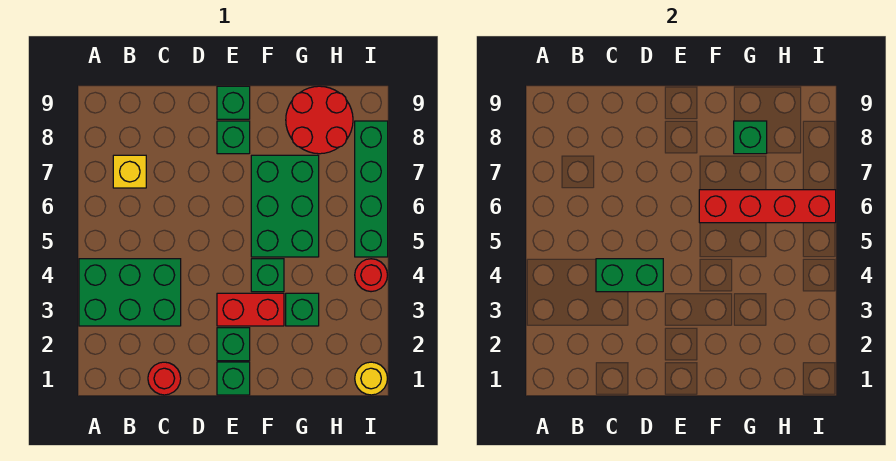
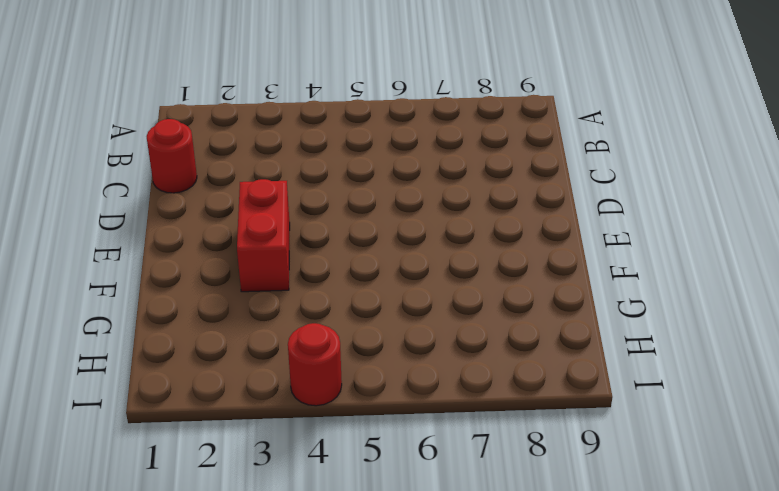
none -> green 2x3 brick [79,259,181,326]
none -> yellow 1x1 brick [113,155,146,188]
none -> green 1x1 brick [217,362,250,395]

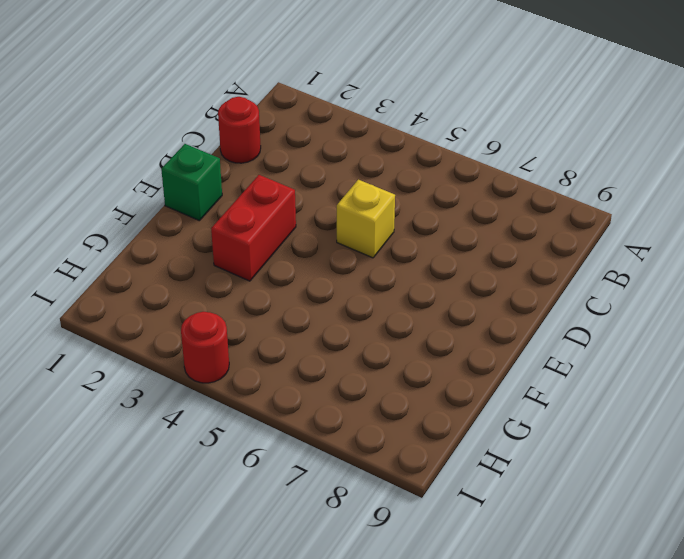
yellow 1x1 brick [337,180,395,258] -> yellow 1x1 brick moved to [113,155,146,188]
none -> green 2x3 brick [79,259,181,326]
none -> green 1x1 brick [217,328,250,361]
none -> green 1x1 brick [217,121,250,154]

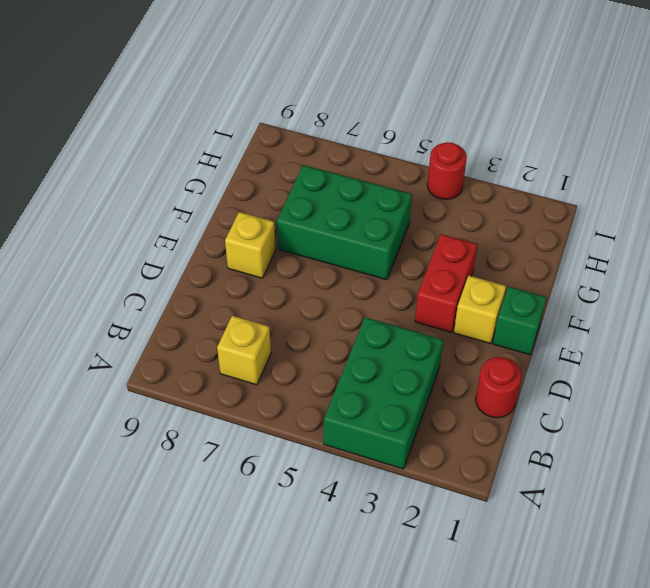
yellow 1x1 brick [454,276,506,344] -> green 1x1 brick [217,328,250,361]
yellow 1x1 brick [225,212,276,278] -> green 1x1 brick [217,121,250,154]
none -> green 1x1 brick [217,86,250,119]
none -> green 1x1 brick [251,259,284,292]
none -> green 1x1 brick [286,293,319,326]

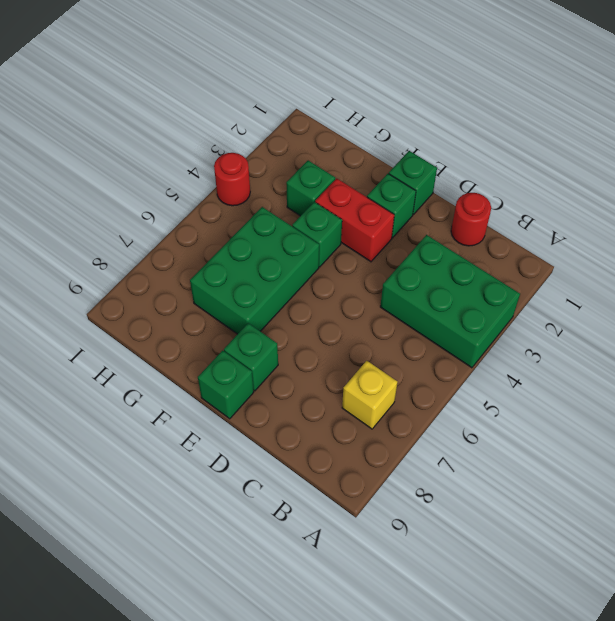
none -> red 2x2 round brick [286,86,353,154]
none -> yellow 1x1 round brick [355,362,388,395]
none -> green 1x4 brick [355,121,388,257]

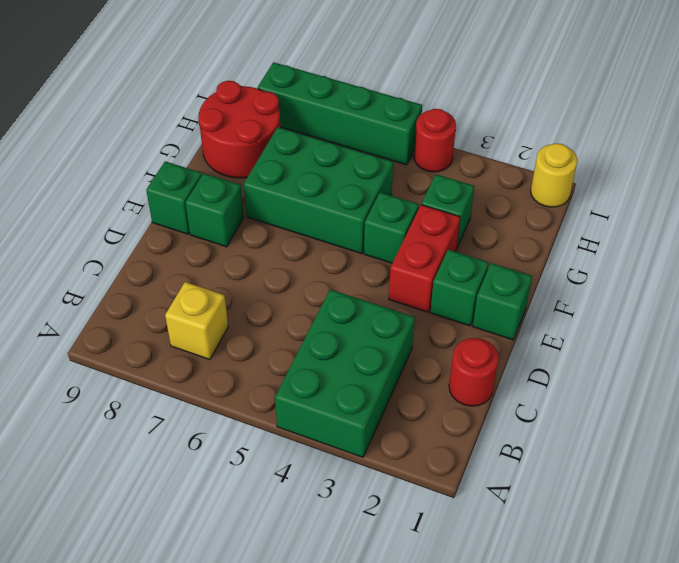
none -> green 1x2 brick [596,259,663,292]
none -> red 1x4 brick [699,190,836,223]
none -> green 1x1 brick [734,121,767,154]

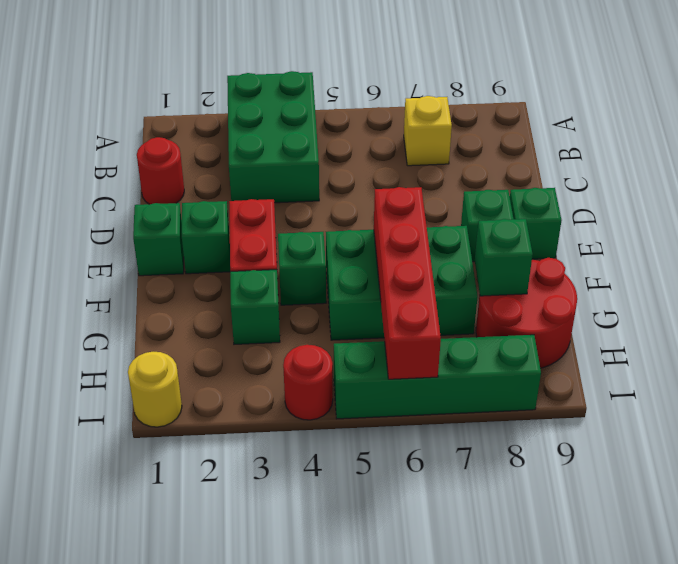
none -> green 1x2 brick [596,259,663,292]

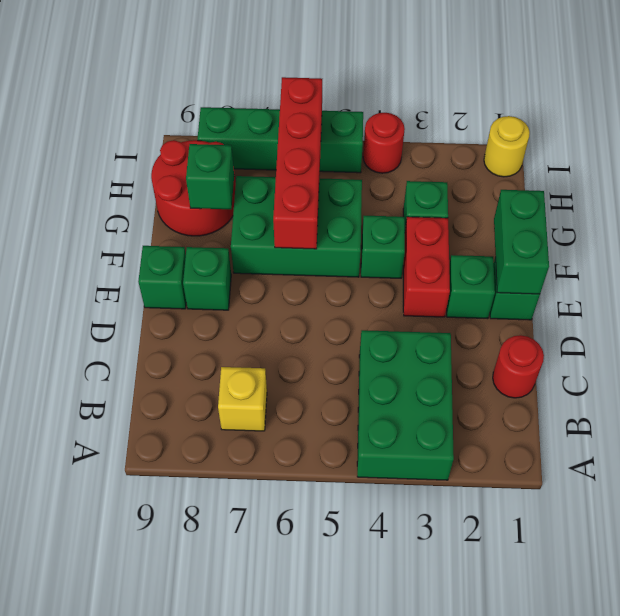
green 1x2 brick [494,190,549,294] -> green 1x2 brick moved to [596,259,663,292]

